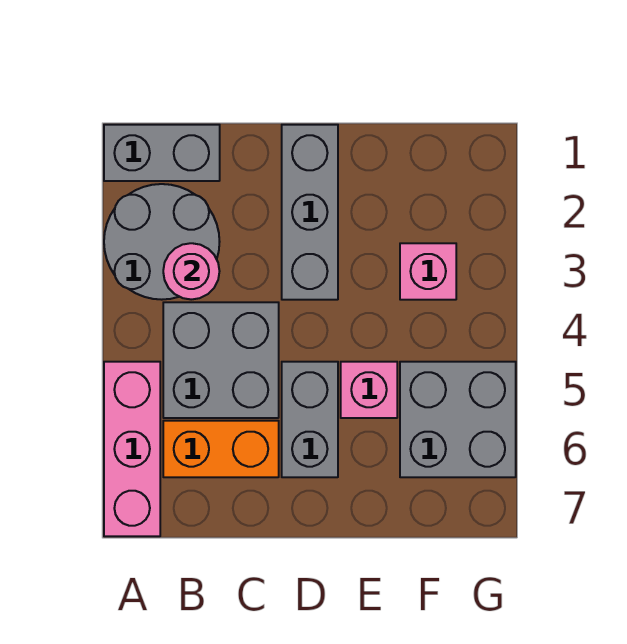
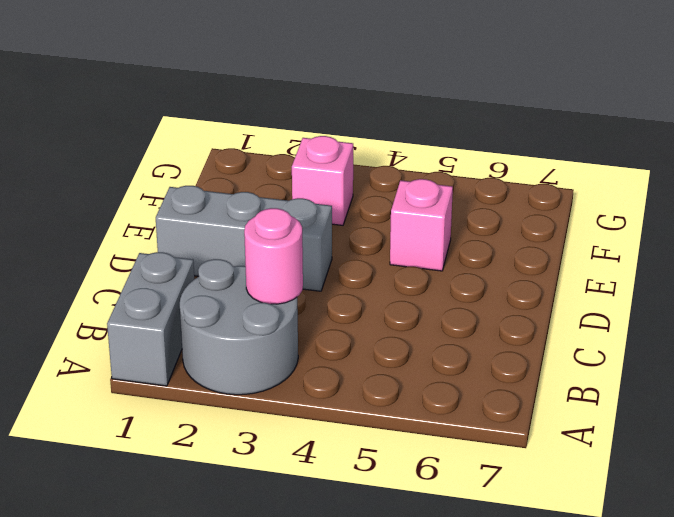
none -> pink 1x3 brick [104,362,160,536]
none -> grey 2x2 brick [163,302,279,418]

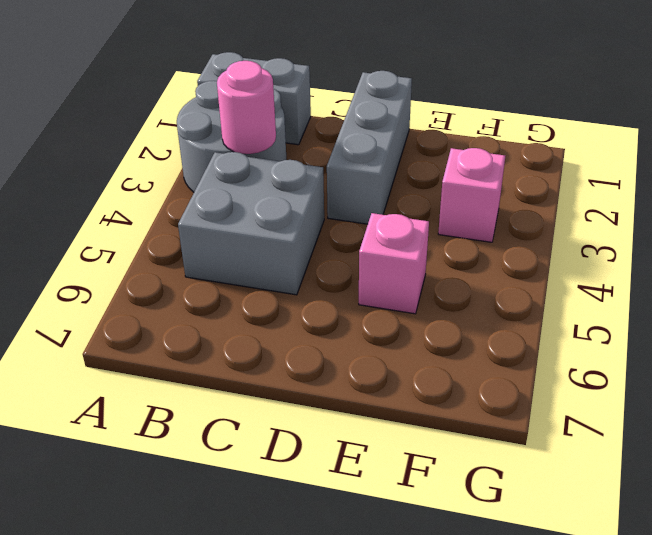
none -> pink 1x3 brick [104,362,160,536]
none -> orange 1x2 brick [163,421,279,477]

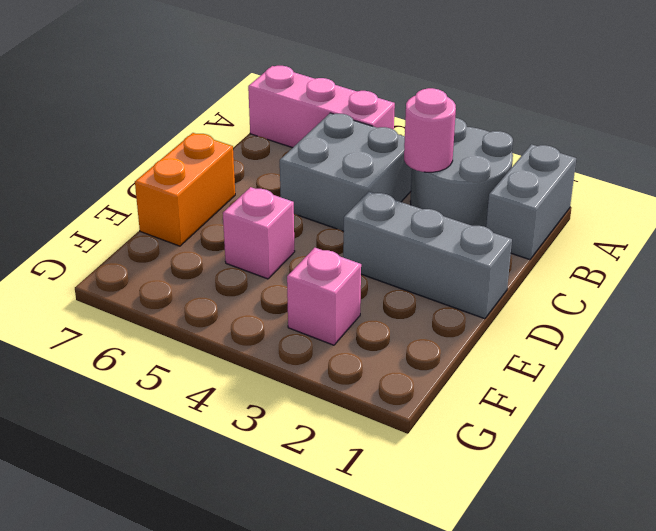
orange 1x2 brick [135,133,235,246] -> orange 1x2 brick moved to [163,421,279,477]
none -> grey 1x2 brick [282,362,338,477]
none -> grey 2x2 brick [400,362,516,477]

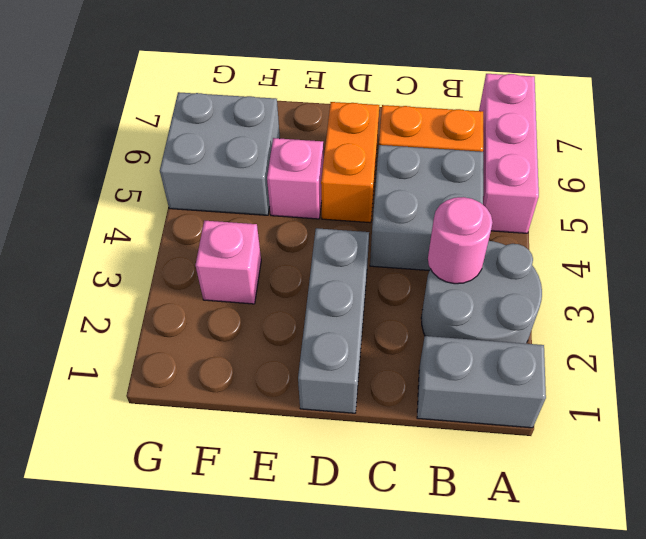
orange 1x2 brick [321,102,379,223] -> grey 1x2 brick [282,362,338,477]

